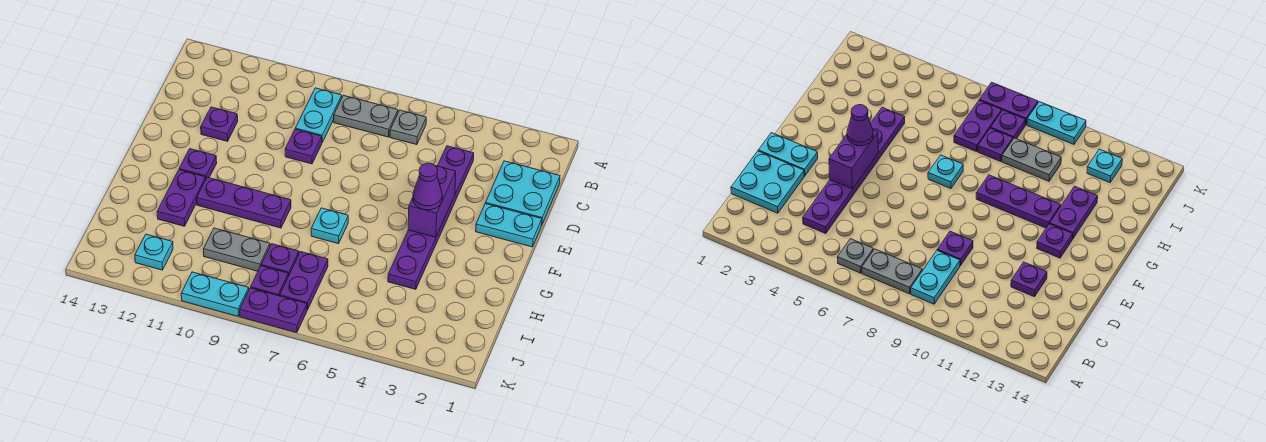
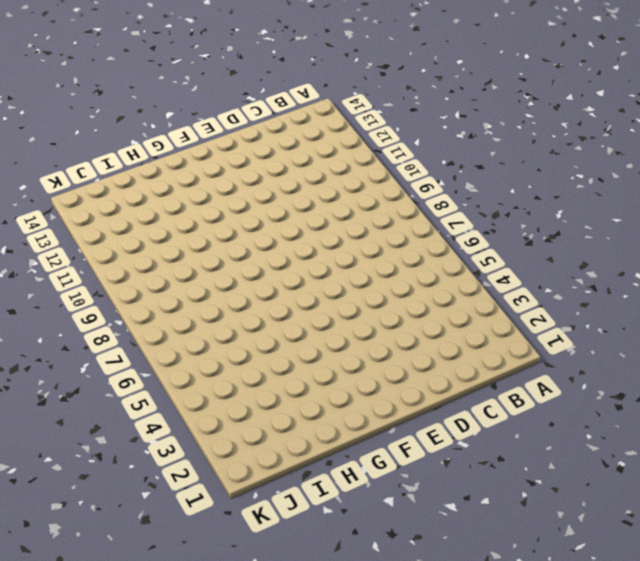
none -> grey 1x1 plate [390,110,426,145]
none -> grey 1x2 plate [334,95,398,137]
none -> cyan 1x2 plate [295,88,342,142]

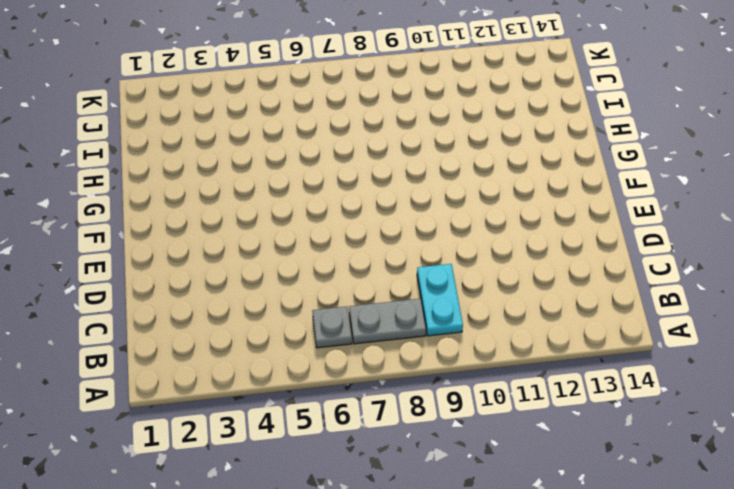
none -> cyan 2x2 plate [486,161,560,224]
none -> purple 1x6 plate [388,146,474,289]
none -> purple 1x1 plate [285,129,322,164]

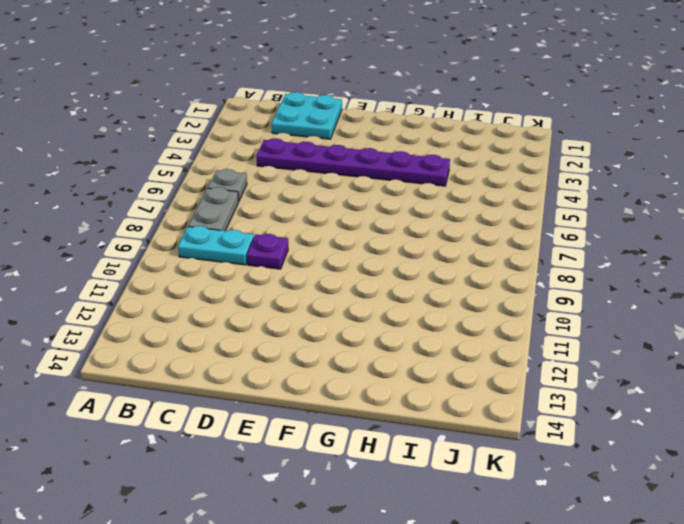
none -> purple 1x1 plate [201,107,238,141]
none -> cyan 1x2 plate [476,203,542,247]
none -> purple 1x1 plate [179,149,217,178]

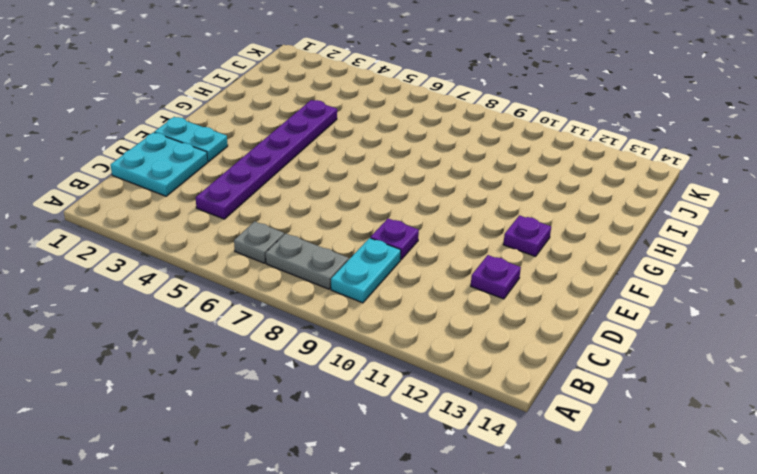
none -> cyan 1x1 plate [311,208,348,244]
none -> purple 1x3 plate [197,177,291,228]
none -> purple 1x2 plate [157,170,206,226]

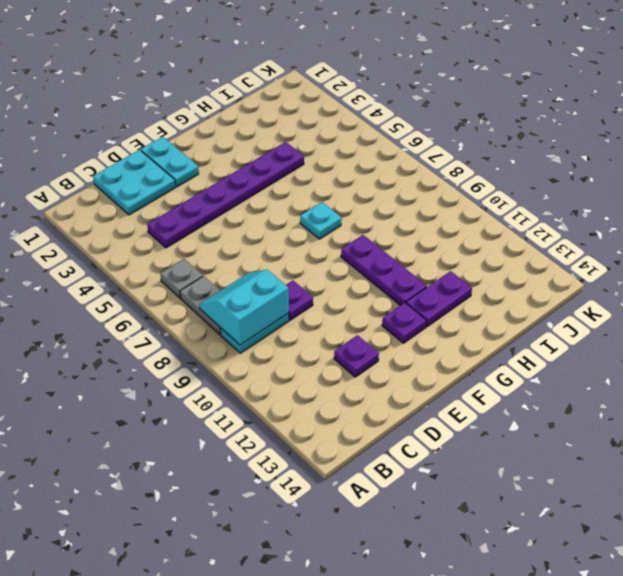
cyan 2x2 slope [199,270,289,345] -> none
none -> purple 1x2 plate [280,252,328,310]
none -> purple 1x1 plate [261,244,299,276]
none -> grey 1x2 plate [204,228,270,271]

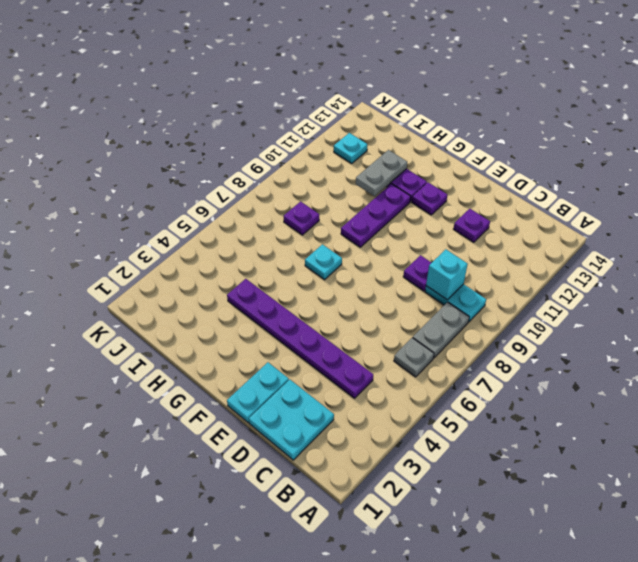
cyan 1x1 brick [426,249,468,300] -> none
grey 1x2 plate [356,150,407,196] -> grey 1x2 plate moved to [204,228,270,271]
none -> purple 1x2 plate [280,252,328,310]
none -> purple 1x1 plate [251,266,288,296]
none -> purple 1x2 plate [240,288,307,333]

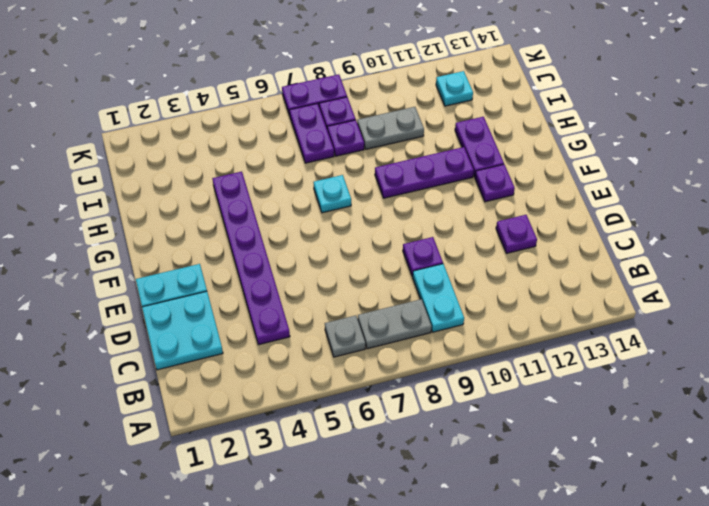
none -> cyan 1x2 plate [181,272,249,316]
none -> purple 1x2 brick [408,166,456,237]
none -> purple 1x1 cone [413,163,442,210]

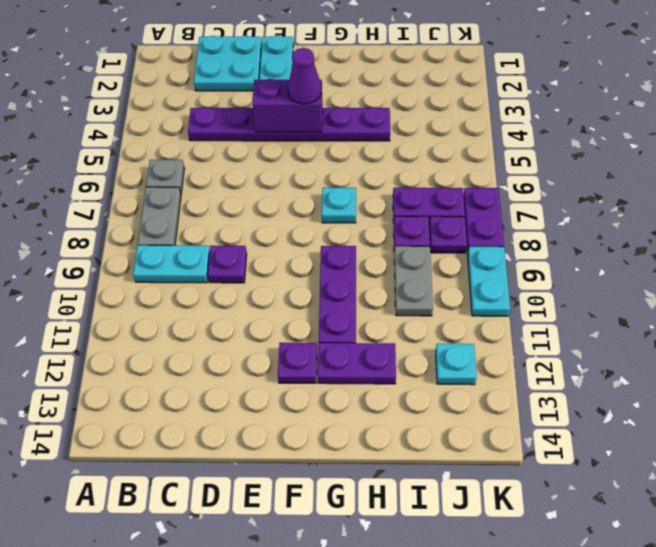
none -> purple 1x1 plate [201,107,238,141]

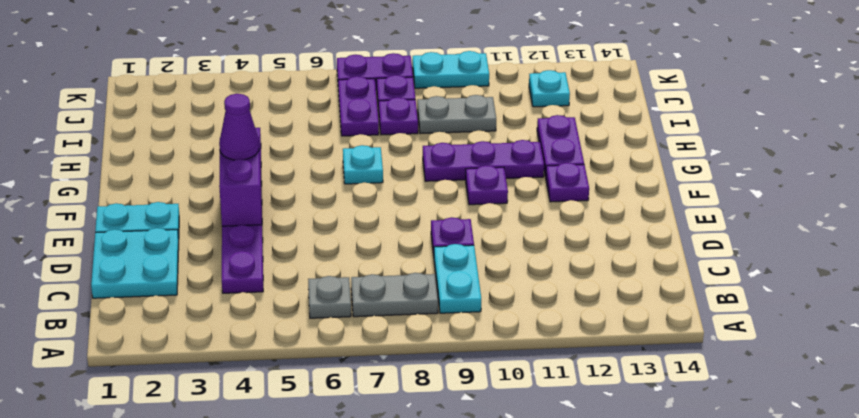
purple 1x1 plate [466,165,508,205] -> purple 1x1 plate moved to [201,107,238,141]

